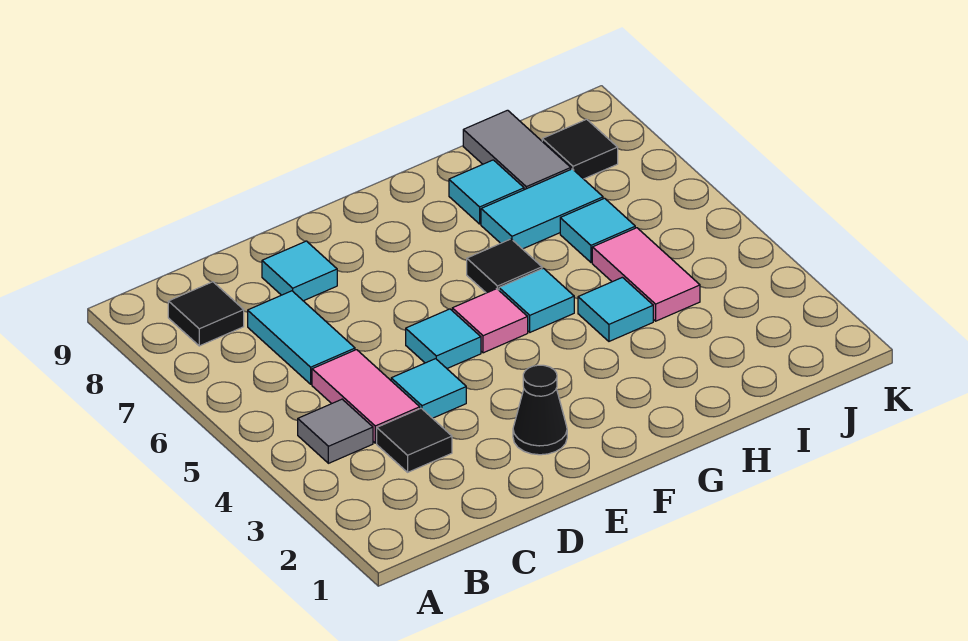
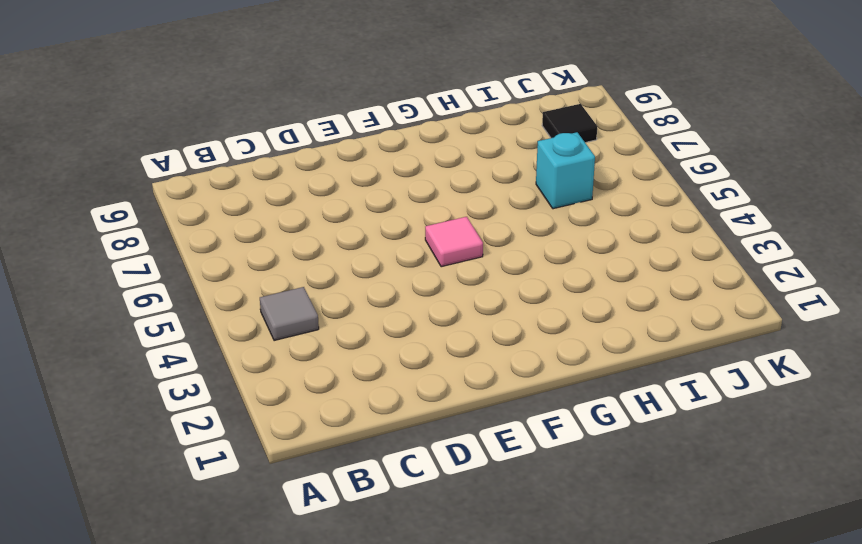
cyan 1x1 brick [536,132,595,209] -> cyan 1x1 tile [560,198,635,262]
none -> black 1x1 tile [168,282,244,346]
none -> black 1x1 tile [377,408,452,472]
none -> pink 1x2 tile [312,350,420,443]

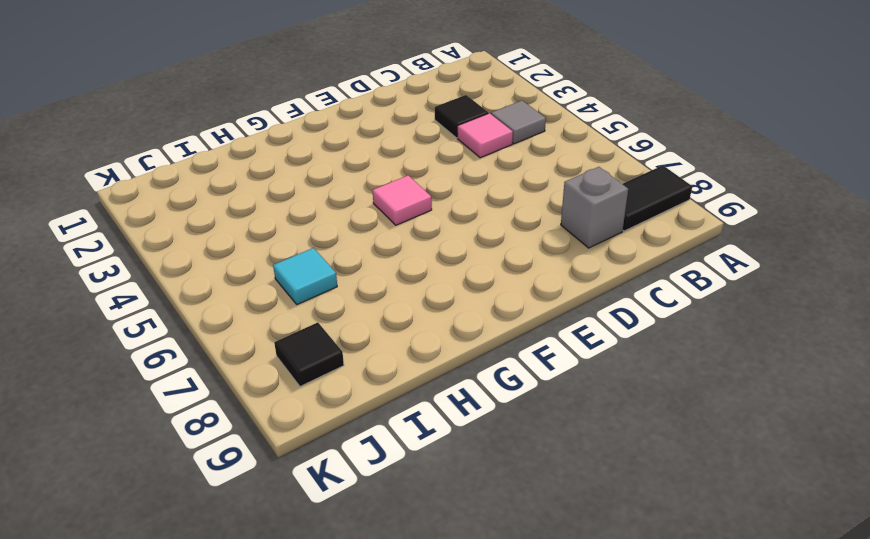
black 1x2 tile [623,165,692,231] -> black 1x1 tile [168,282,244,346]
pink 1x1 tile [457,113,513,158] -> pink 1x2 tile [312,350,420,443]
grey 1x1 brick [561,167,628,248] -> none
none -> cyan 1x2 tile [248,291,355,384]
none -> cyan 1x1 tile [391,359,466,418]
none -> cyan 1x1 tile [262,241,337,301]

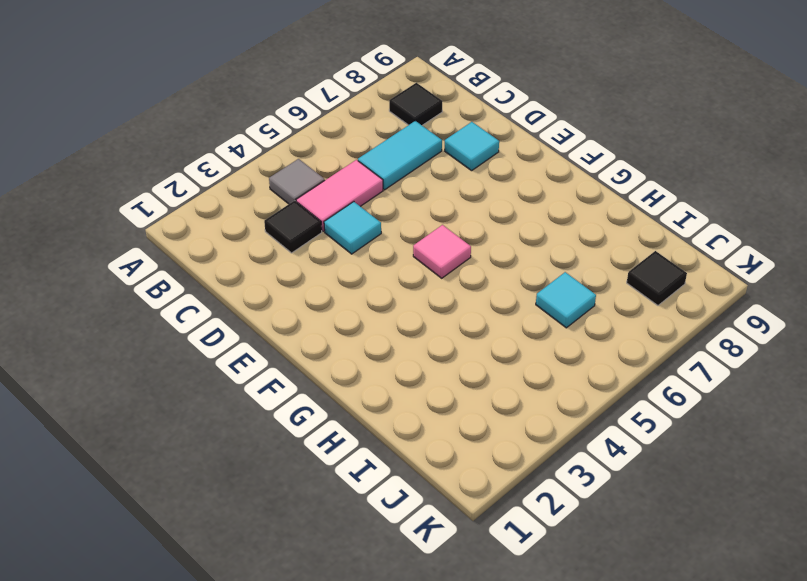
none -> black 1x1 cone [513,365,567,455]
none -> cyan 1x1 tile [406,309,481,368]
none -> cyan 1x1 tile [499,268,574,332]

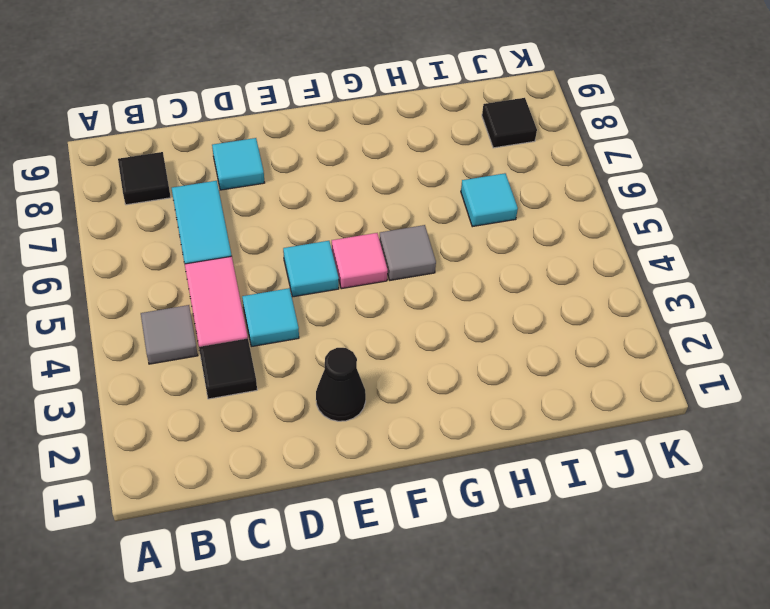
grey 1x1 tile [379,225,436,280] -> cyan 1x1 tile [499,268,574,332]
none -> black 1x1 tile [467,239,542,293]
none -> cyan 1x1 tile [578,277,653,341]
none -> cyan 1x2 tile [481,169,603,249]

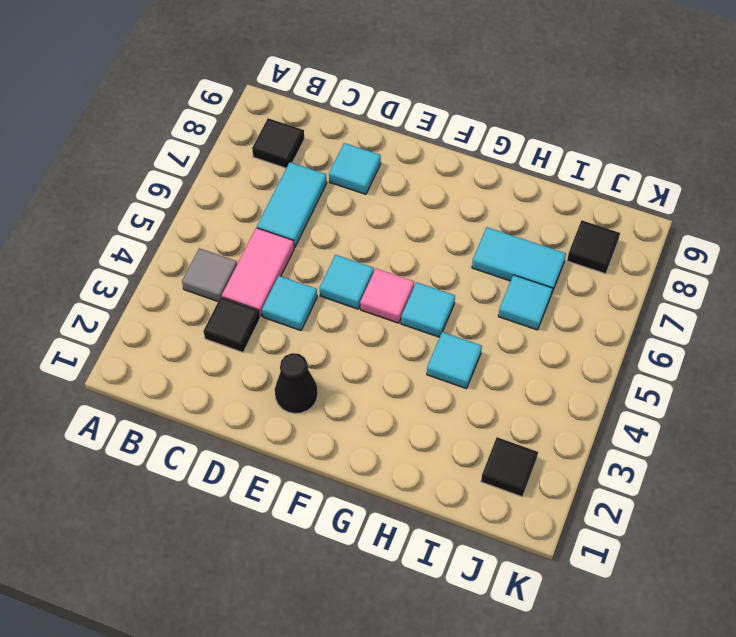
black 1x1 tile [481,437,538,497] -> black 1x1 tile moved to [467,239,542,293]
none -> cyan 1x1 tile [449,160,524,224]
none -> pink 1x2 tile [592,228,700,321]
none -> grey 1x2 tile [463,110,571,190]

